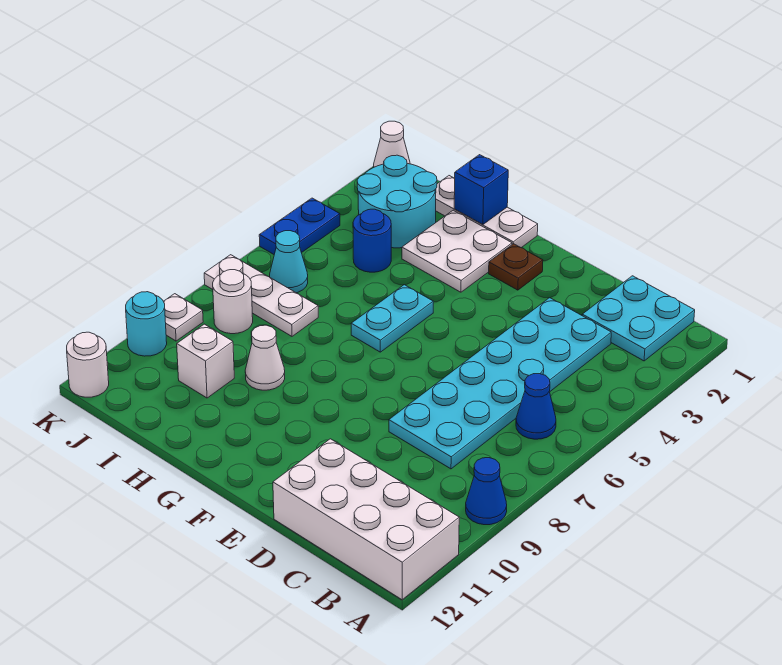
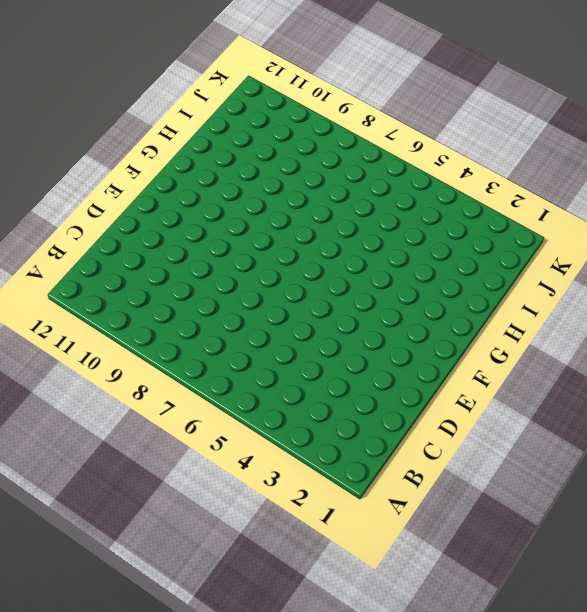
none -> blue 1x1 cone [466,458,507,525]
none -> white 2x4 brick [273,439,459,600]
none -> cyan 2x2 plate [582,276,695,361]

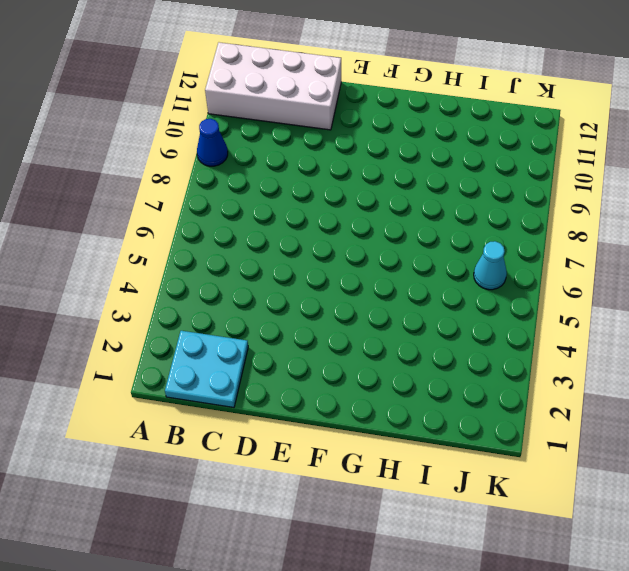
none -> blue 1x1 cone [516,374,556,439]
none -> cyan 2x6 plate [389,298,611,469]
none -> brown 1x1 plate [489,244,543,290]

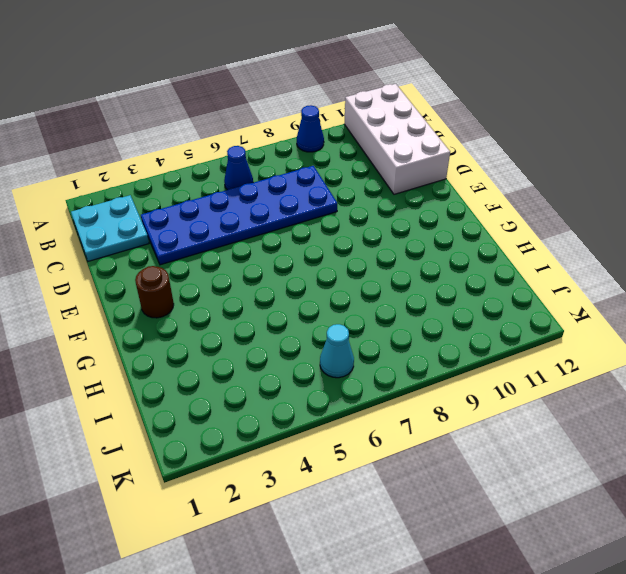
blue 2x6 plate [141,166,337,265] -> cyan 2x6 plate [389,298,611,469]
brown 1x1 round brick [135,266,174,318] -> brown 1x1 plate [489,244,543,290]
none -> white 1x3 plate [436,176,538,248]
none -> white 2x2 plate [402,210,512,292]
none -> cyan 1x2 plate [351,285,433,352]

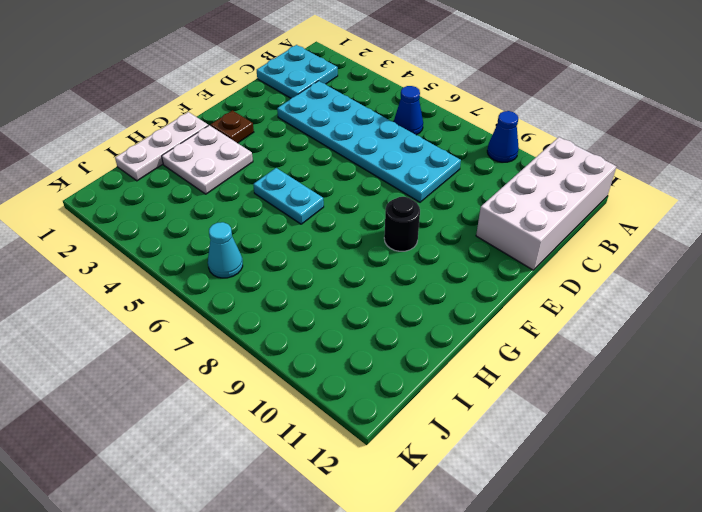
black 1x1 round brick [384,197,420,251] -> none
none -> white 1x1 cone [245,325,285,390]
none -> cyan 2x2 round brick [357,155,437,248]
none -> blue 1x1 round brick [353,209,391,272]

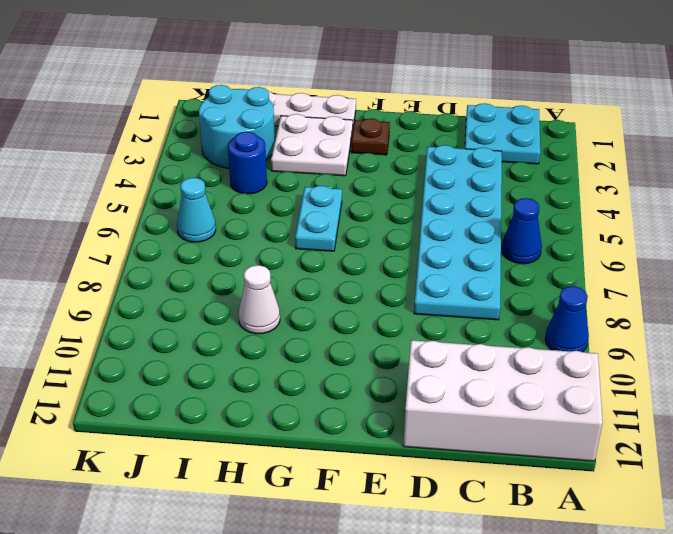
none -> white 1x3 plate [204,255,318,336]
none -> white 1x1 brick [177,324,234,398]
none -> white 1x1 round brick [213,270,253,334]

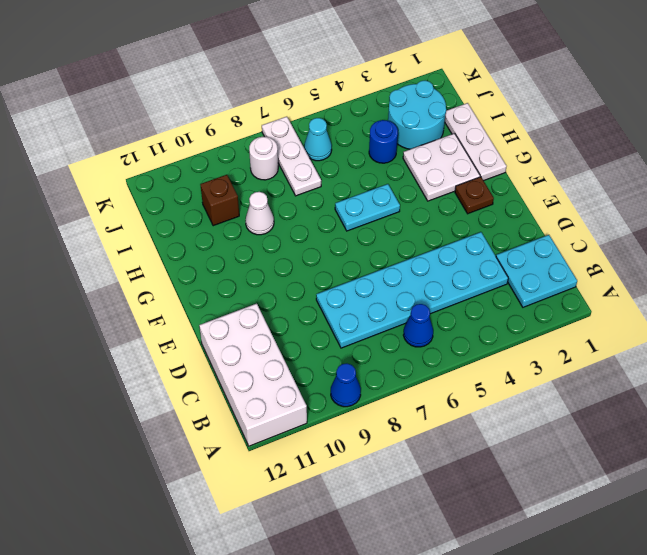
brown 1x1 brick [200,175,239,226] -> white 1x1 brick [177,324,234,398]
none -> white 1x1 cone [374,121,410,167]
none -> blue 1x2 plate [259,198,340,254]
none -> white 1x1 plate [163,294,203,341]

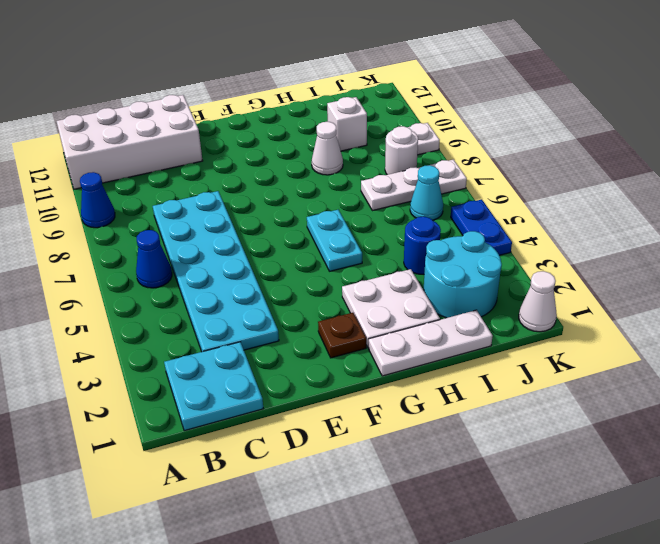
none -> cyan 1x1 round brick [126,292,167,356]
none -> white 1x1 round brick [67,332,109,397]
none -> blue 1x1 brick [454,155,508,225]

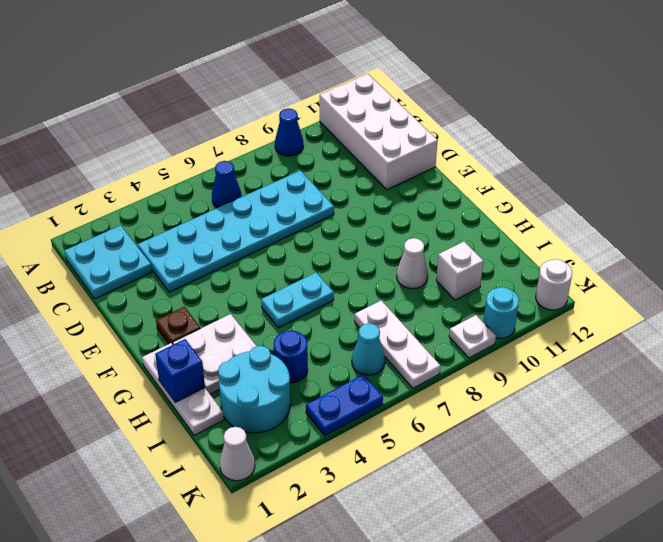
none -> white 1x1 round brick [213,270,253,334]

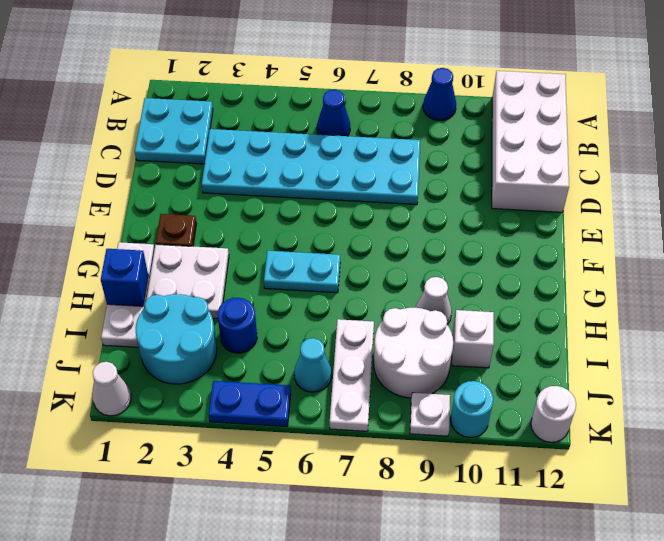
white 2x2 round brick [374,308,453,398] -> white 1x1 round brick [213,270,253,334]

